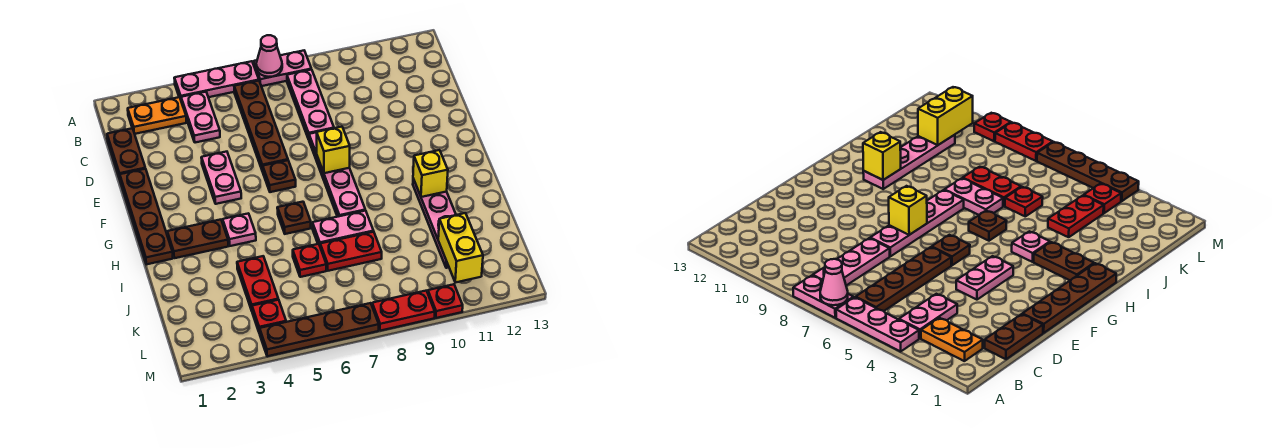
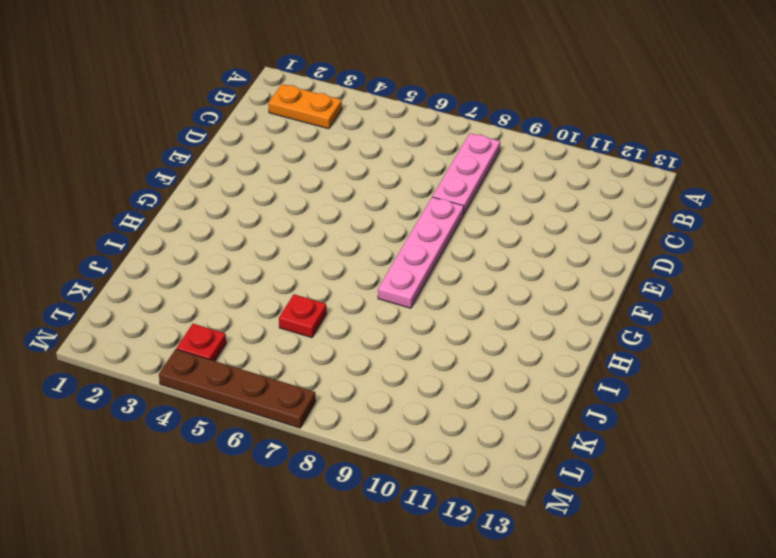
none -> pink 1x3 plate [174,61,259,99]
none -> pink 1x2 plate [253,51,311,86]
none -> pink 1x2 plate [181,92,220,143]

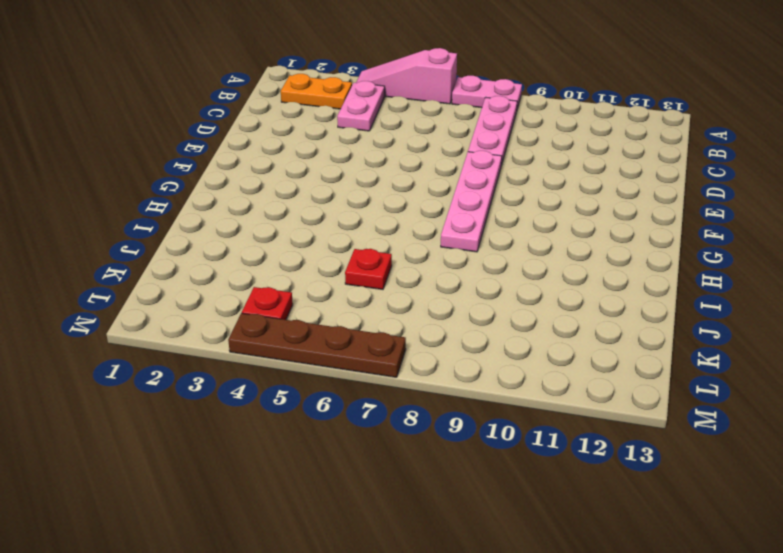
pink 1x3 slope [356,48,457,104] -> pink 1x3 plate [174,61,259,99]
none -> brown 1x4 plate [234,81,288,171]
none -> brown 1x2 plate [107,128,145,179]
none -> brown 1x4 plate [120,169,173,264]

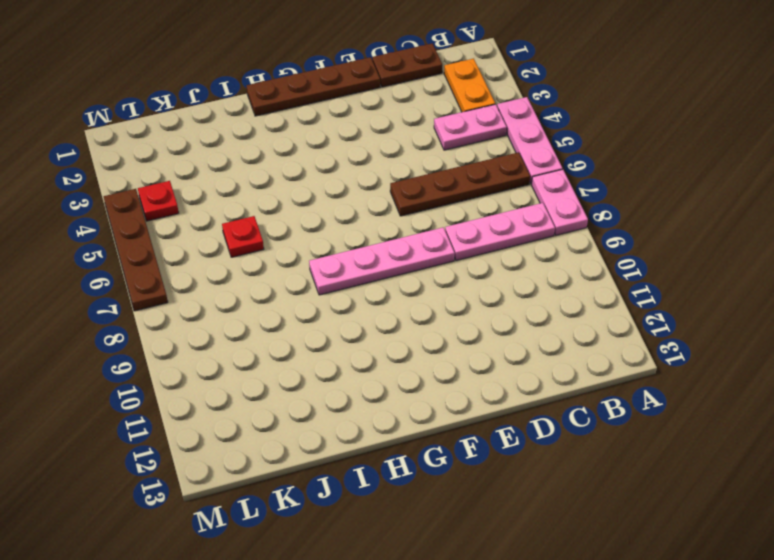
none -> pink 1x2 plate [201,152,241,204]
none -> brown 1x1 plate [263,160,296,192]
none -> brown 1x2 plate [167,220,228,258]

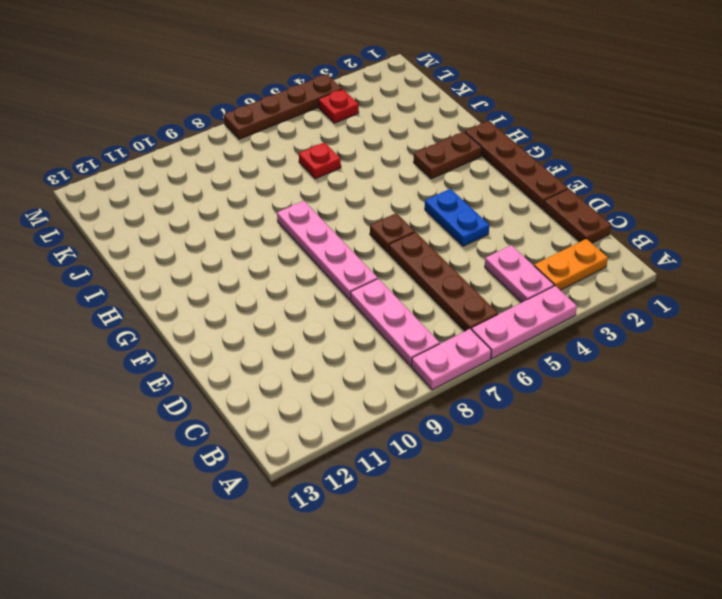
blue 1x2 plate [425,189,489,246] -> pink 1x2 plate [201,152,241,204]
none -> pink 1x1 plate [223,213,256,246]
none -> brown 1x1 plate [277,202,311,234]
none -> pink 1x4 plate [413,179,456,268]

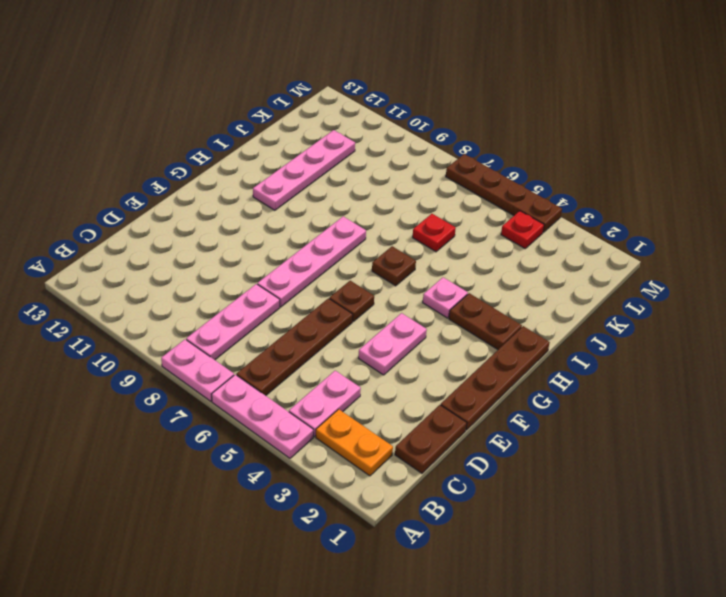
none -> pink 1x2 plate [312,211,373,245]
none -> red 1x2 plate [237,256,278,310]
none -> red 1x2 plate [320,232,382,271]

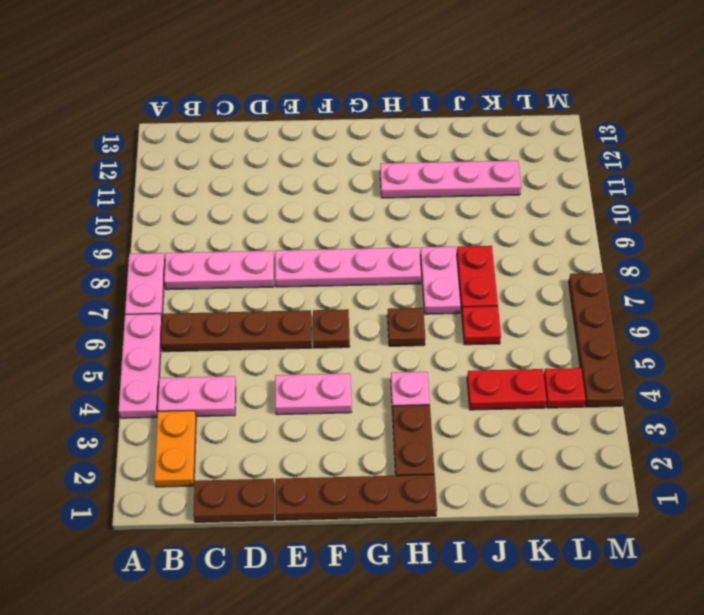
none -> red 1x2 plate [372,291,435,331]
none -> red 1x1 plate [428,284,463,318]
none -> pink 1x1 cone [256,35,282,77]

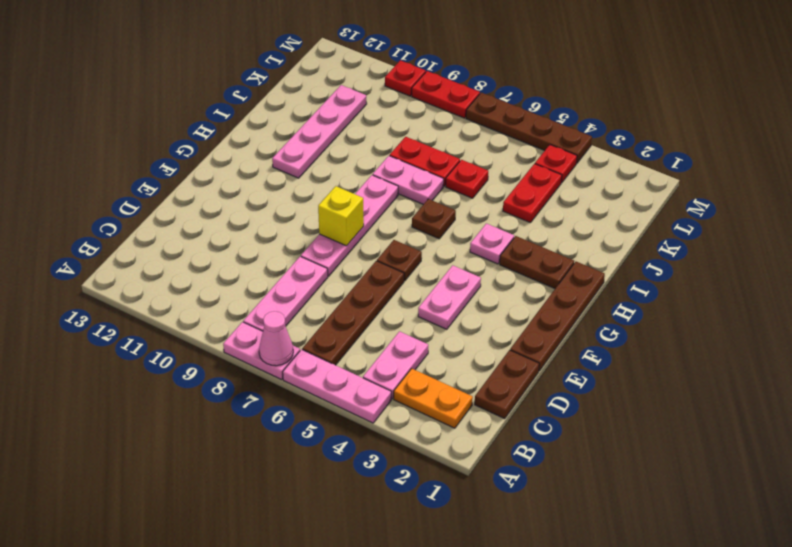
none -> yellow 1x1 brick [413,150,448,197]
none -> yellow 1x2 brick [438,213,483,283]

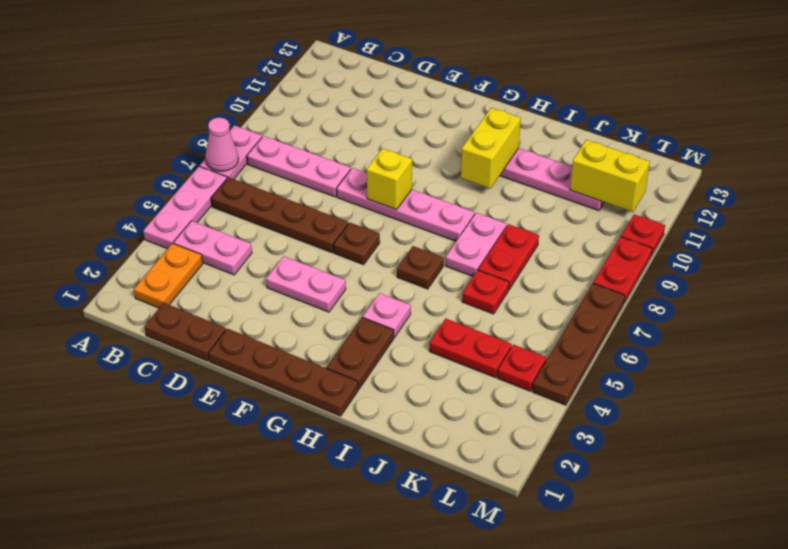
yellow 1x2 brick [461,108,521,189] -> yellow 1x1 brick [413,150,448,197]

